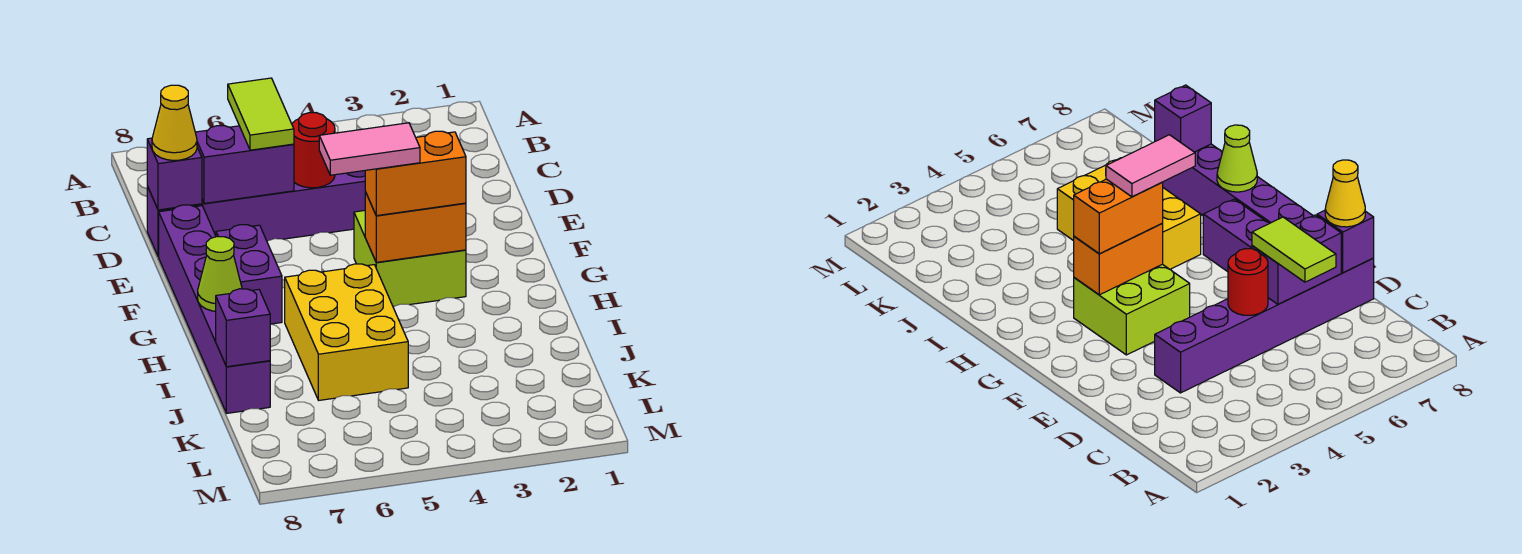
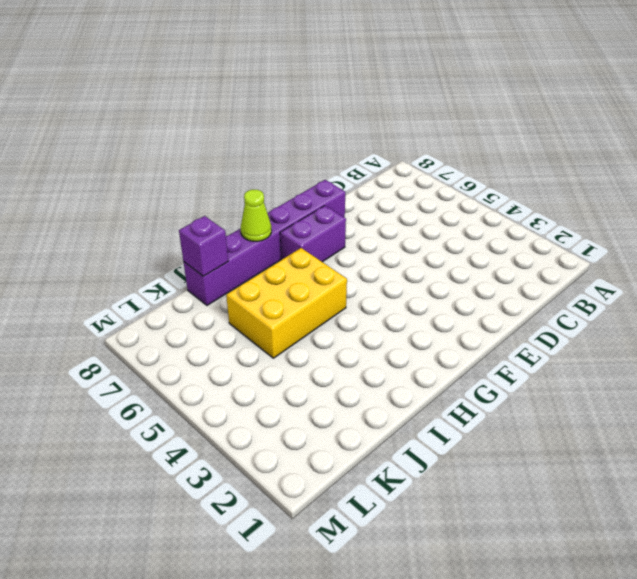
none -> purple 1x6 brick [147,171,366,257]
none -> lime 2x2 brick [354,210,466,307]
none -> red 1x1 round brick [292,113,335,188]

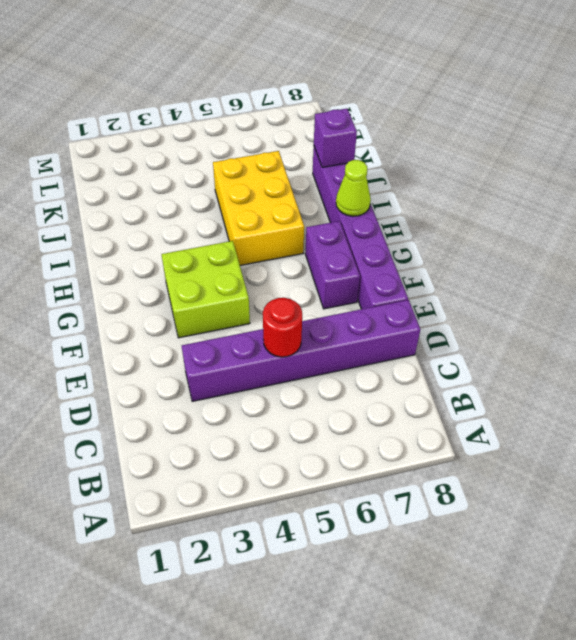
none -> purple 1x2 brick [195,126,294,203]
none -> purple 1x1 brick [147,138,202,210]
none -> orange 1x2 brick [365,192,466,262]

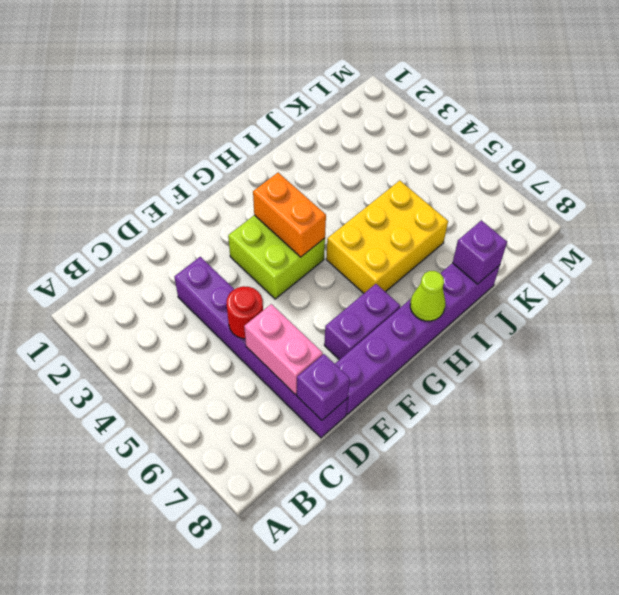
pink 1x2 brick [244,304,323,395] -> purple 1x2 brick [195,126,294,203]
none -> lime 1x2 tile [228,78,294,150]
none -> yellow 1x1 cone [152,85,197,160]
none -> orange 1x2 brick [365,131,466,216]

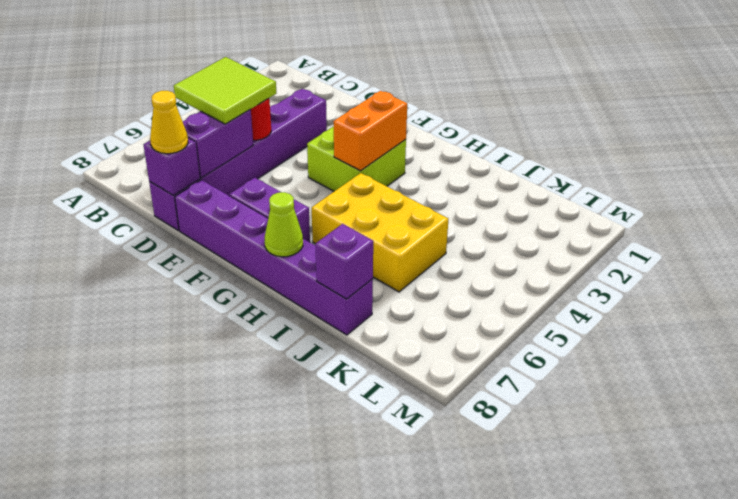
lime 2x2 tile [174,57,276,124] -> lime 1x2 tile [228,78,294,150]
none -> orange 1x2 brick [365,131,466,216]
none -> pink 1x2 tile [319,123,420,175]

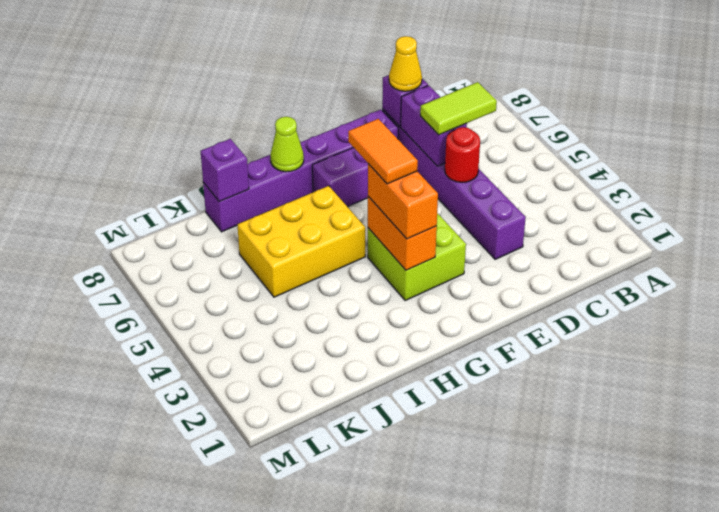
orange 1x2 tile [348,119,418,184] -> pink 1x2 tile [319,123,420,175]

